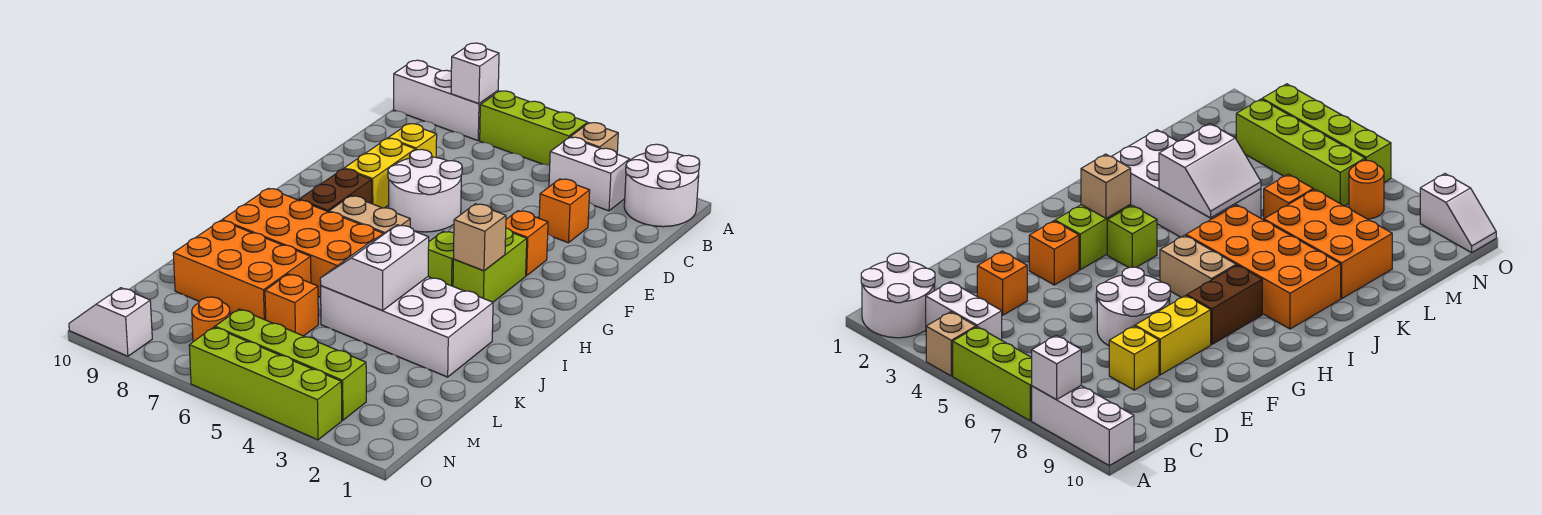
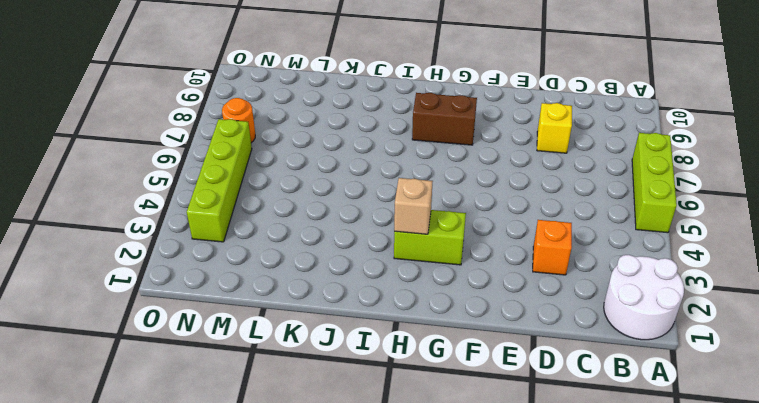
none -> tan 1x1 brick [570,123,618,154]
none -> white 1x3 brick [394,60,498,141]
none -> white 1x2 brick [549,137,630,211]

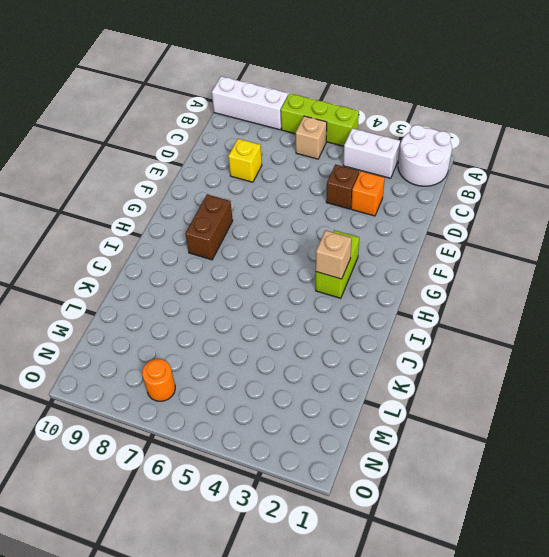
tan 1x1 brick [295,116,327,159] -> tan 1x1 brick moved to [570,123,618,154]
brown 1x1 brick [326,165,359,209] -> none
none -> white 2x2 round brick [388,149,462,232]
none -> yellow 1x2 brick [344,138,415,208]
none -> orange 1x1 brick [506,211,548,276]

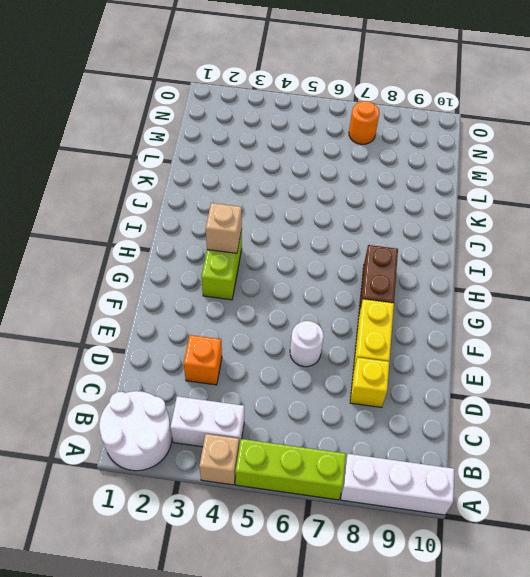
white 1x1 round brick [290,321,324,367] -> white 2x2 round brick [388,149,462,232]
none -> orange 1x1 brick [506,211,548,276]
none -> lime 1x1 brick [428,231,454,286]
none -> tan 1x2 brick [329,196,410,233]

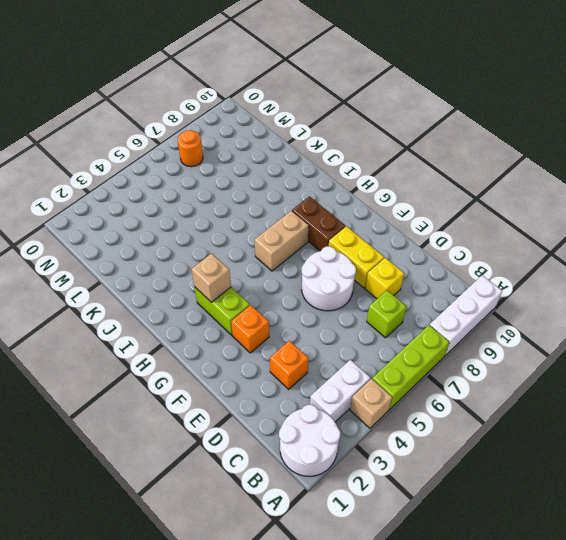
lime 1x1 brick [367,290,407,338] -> lime 1x1 brick moved to [428,231,454,286]
none -> orange 2x4 brick [222,188,383,297]
none -> white 2x4 brick [321,277,493,377]
none -> orange 2x3 brick [173,221,311,320]

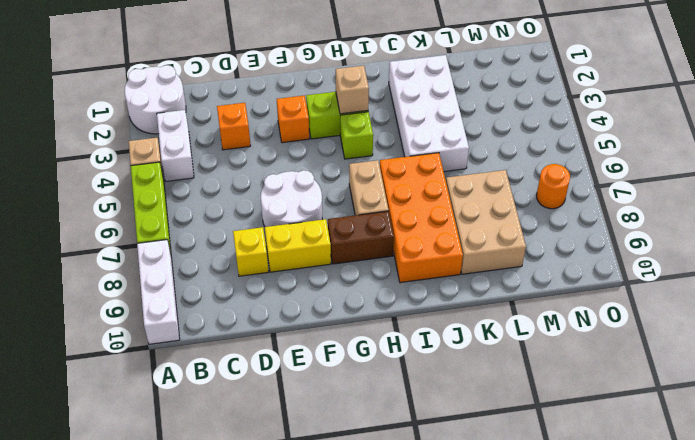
tan 2x3 brick [446,170,526,274] -> orange 2x3 brick [173,221,311,320]
none -> orange 1x1 brick [265,274,318,336]
none -> lime 1x4 brick [215,309,366,420]
none -> lime 1x4 brick [189,327,342,440]

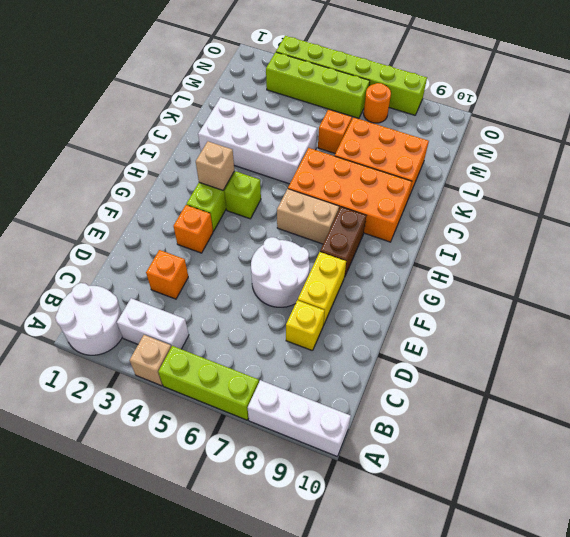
lime 1x6 brick [276,36,427,115] -> lime 1x4 brick [189,327,342,440]
none -> white 1x2 slope [69,288,152,356]
none -> white 1x1 brick [451,43,499,104]
none -> white 2x2 slope [320,225,429,311]

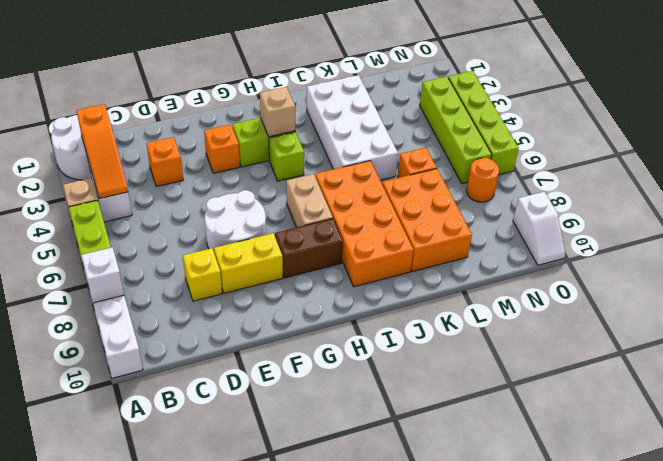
orange 1x3 slope [76,104,128,199] -> none
none -> white 2x2 slope [320,225,429,311]

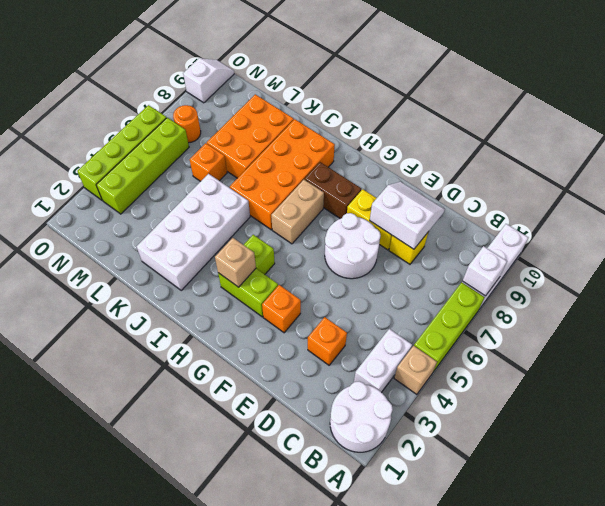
white 2x2 slope [370,182,444,249] -> white 2x2 slope moved to [320,225,429,311]

